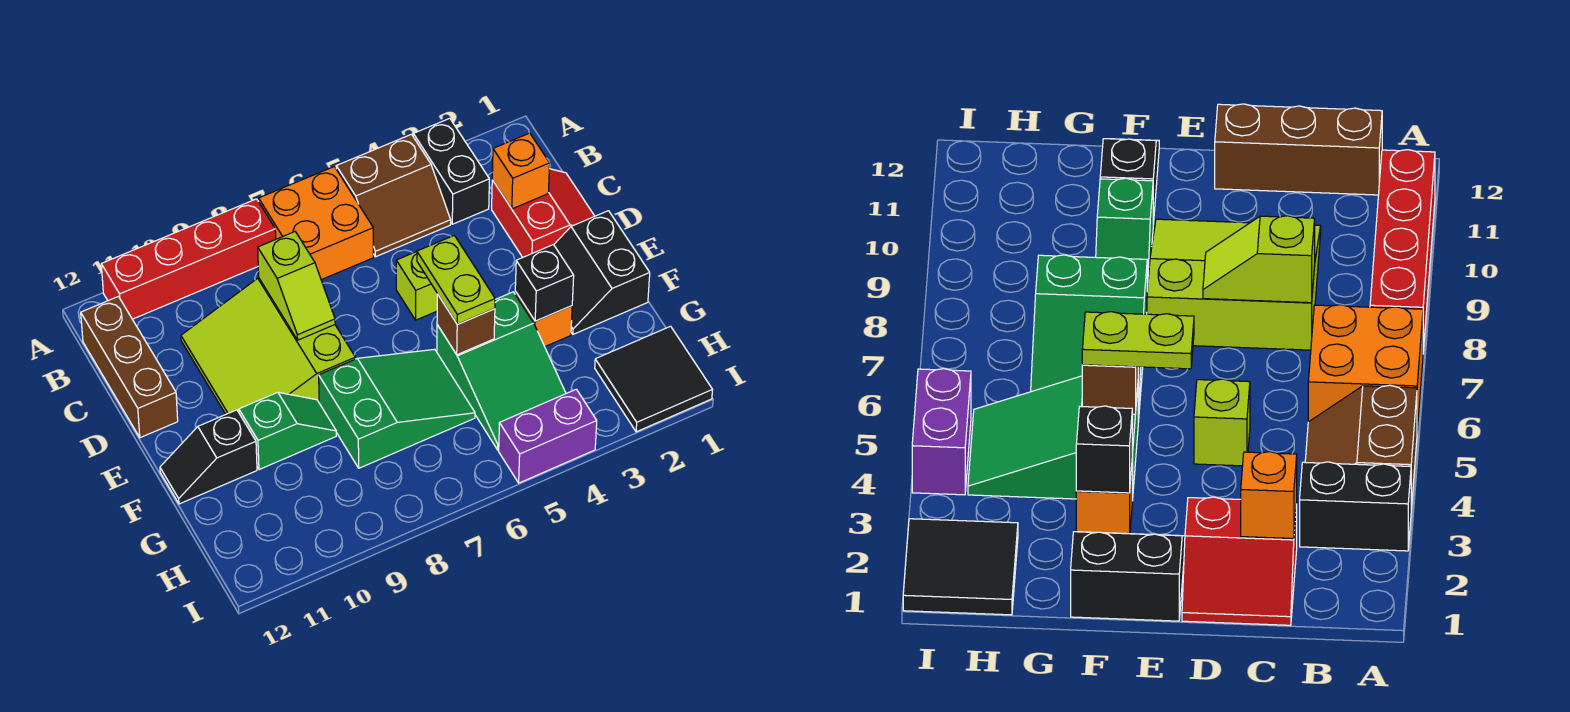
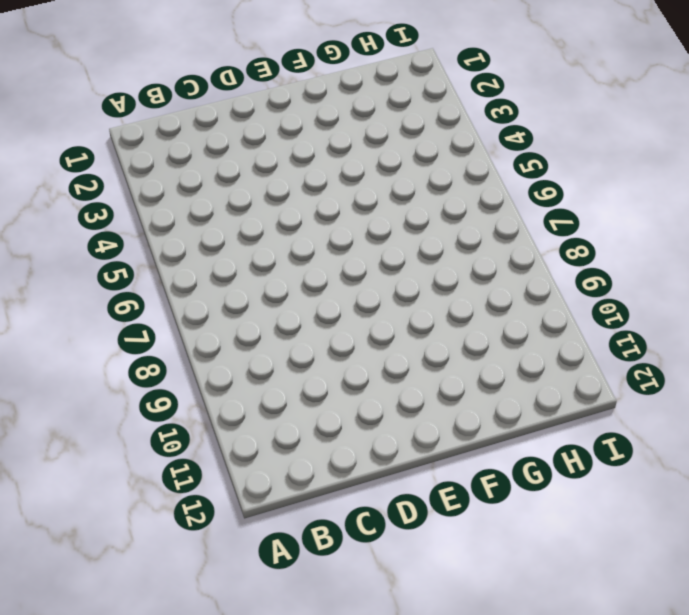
none -> black 1x2 brick [413,118,489,224]
none -> brown 2x2 slope [336,134,451,257]
none -> orange 2x2 brick [259,167,373,280]

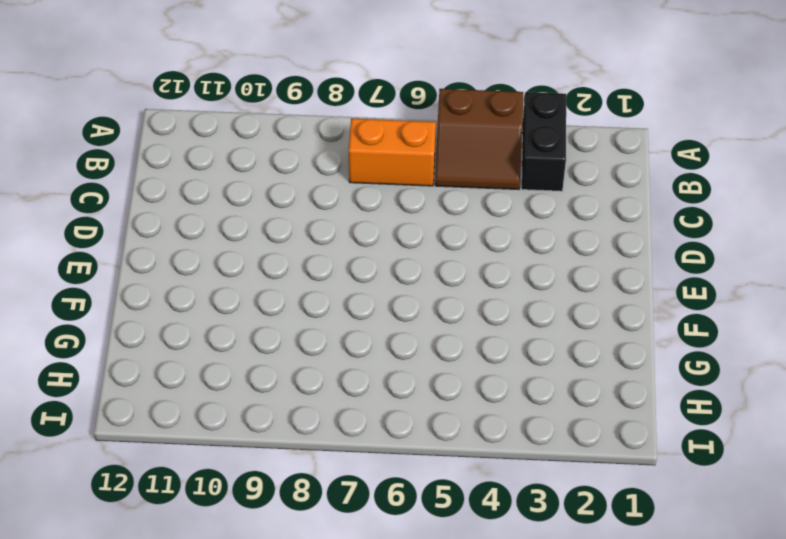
orange 1x2 brick [349,119,436,186] -> orange 2x2 brick [259,167,373,280]
none -> red 1x4 brick [101,199,276,319]
none -> brown 1x3 brick [81,297,178,438]
none -> red 2x2 slope [492,169,595,257]

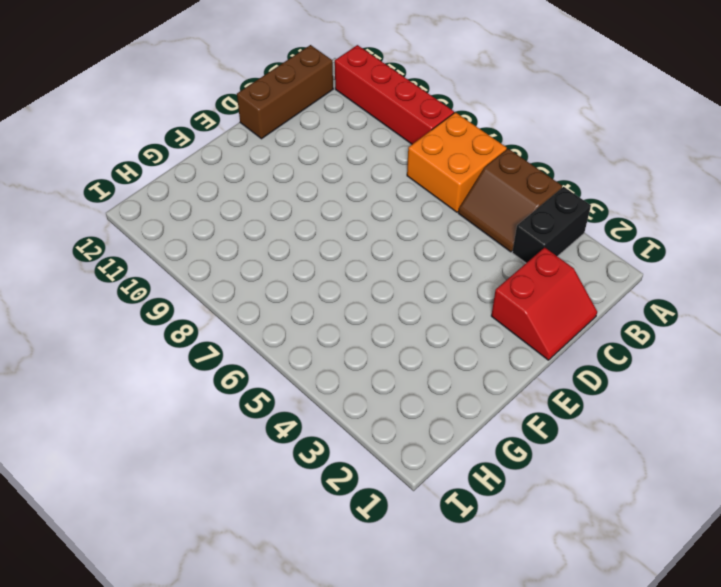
none -> lime 3x3 slope [181,278,355,414]
none -> lime 1x1 brick [396,252,437,320]
none -> black 2x2 slope [554,211,650,334]

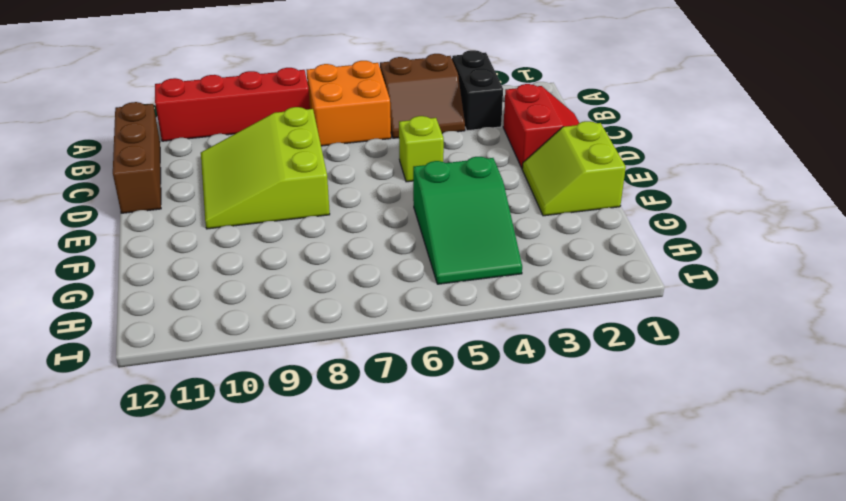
lime 2x2 slope [522,121,626,216] -> black 2x2 slope [554,211,650,334]
none -> orange 1x1 brick [515,291,572,347]
none -> green 2x3 slope [319,349,475,468]
none -> green 1x2 slope [239,392,336,470]

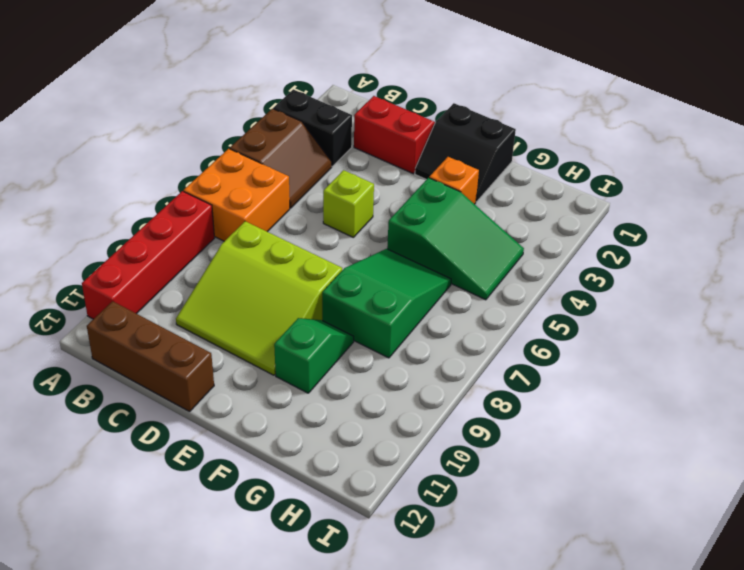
none -> black 1x2 slope [160,410,257,504]
none -> black 2x2 tile [595,326,712,432]
none -> purple 1x2 brick [499,389,597,483]

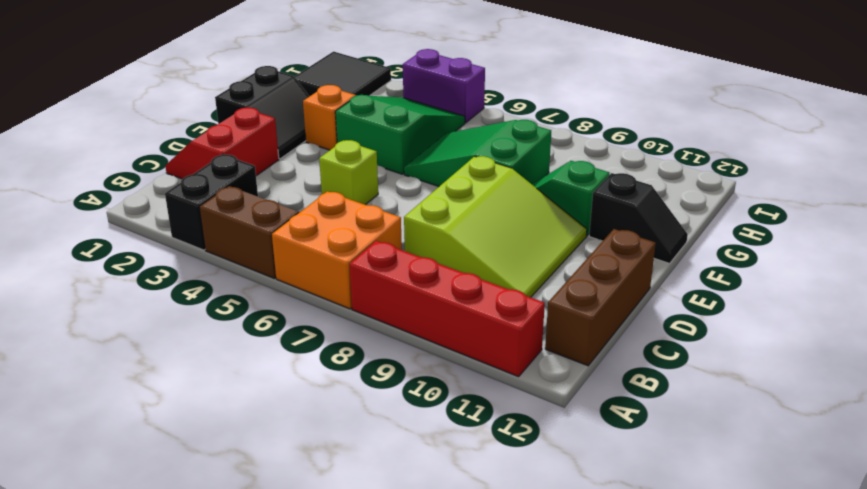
none -> orange 1x1 brick [492,133,550,209]
none -> lime 1x2 slope [258,232,335,340]
none -> black 1x1 brick [515,245,574,321]

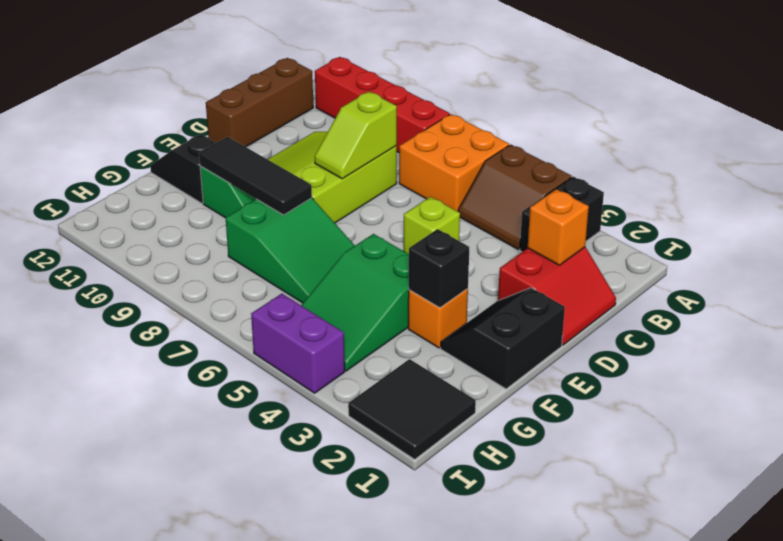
black 1x3 tile [199,137,312,215] -> none
none -> brown 1x1 brick [437,294,495,355]
none -> lime 1x2 plate [417,235,495,324]

